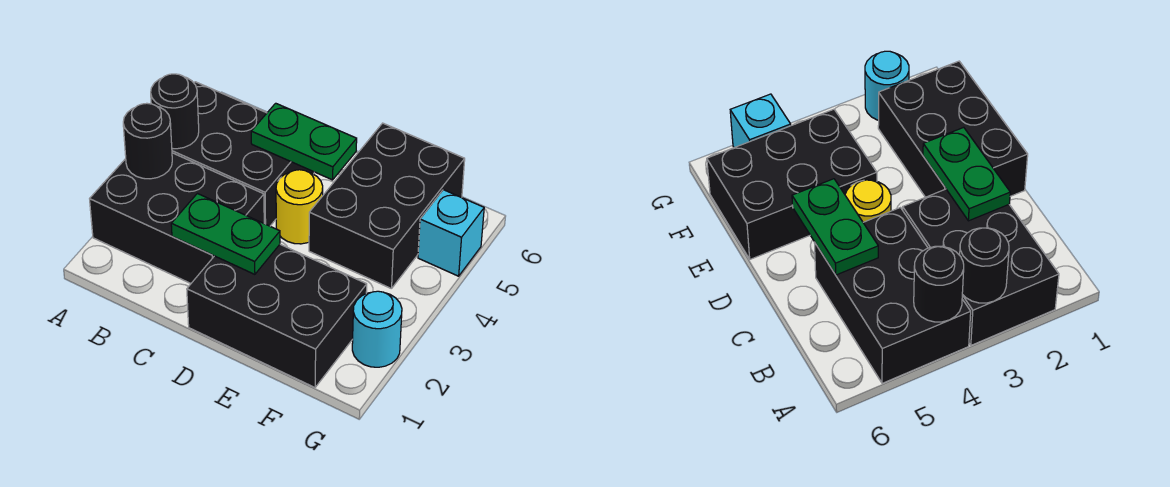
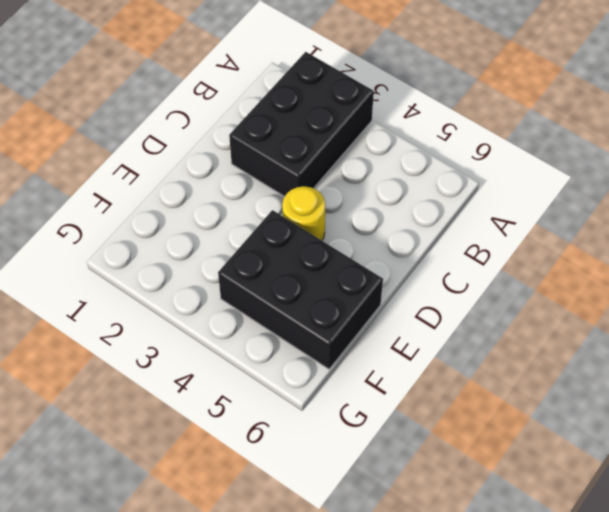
none -> black 2x3 brick [172,82,314,226]
none -> black 2x3 brick [187,244,367,387]

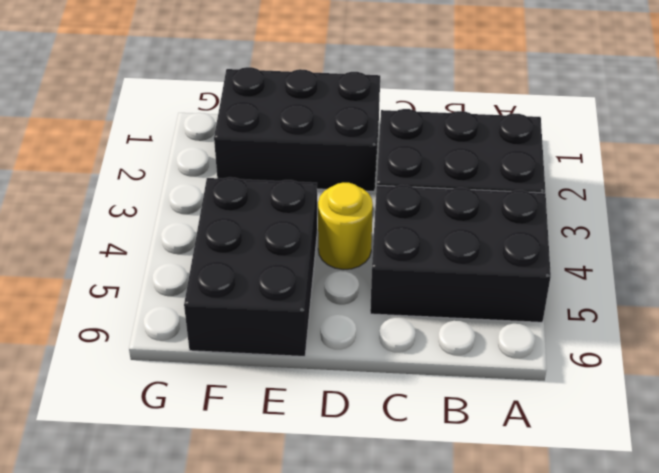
none -> cyan 1x1 round brick [352,291,402,367]
none -> cyan 1x1 brick [418,190,484,276]

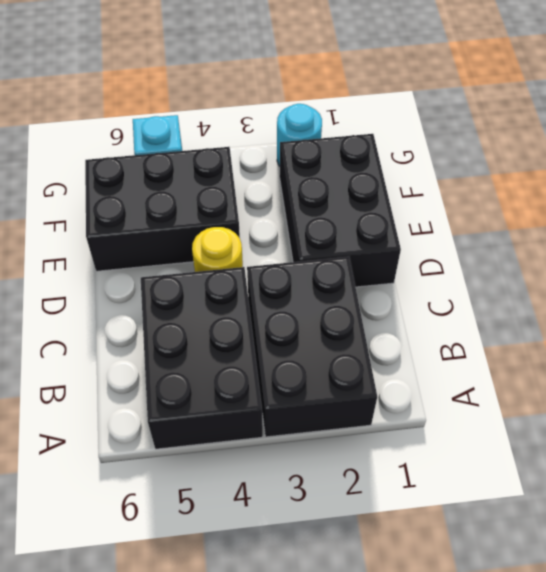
none -> black 1x1 round brick [123,103,172,179]
none -> black 1x1 round brick [151,74,199,149]

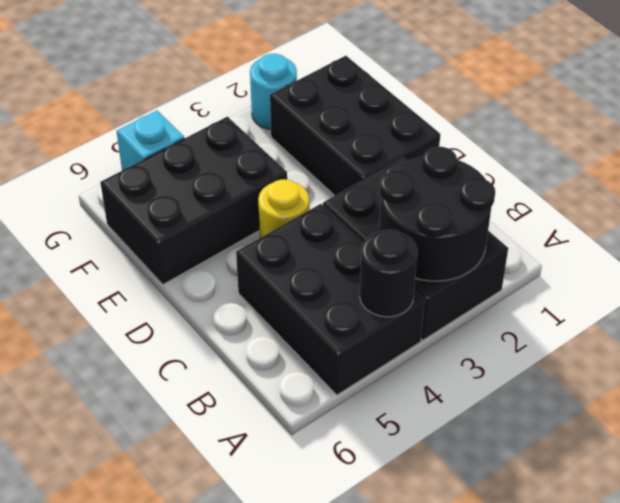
black 2x2 round brick [379,147,495,281] -> black 1x1 round brick [123,103,172,179]
none -> green 1x2 plate [171,194,280,274]
none -> green 1x2 plate [251,103,357,180]

